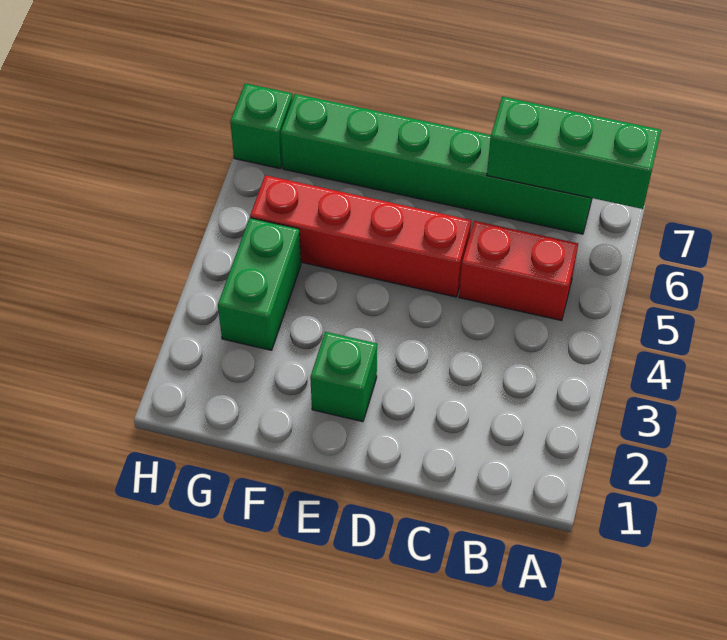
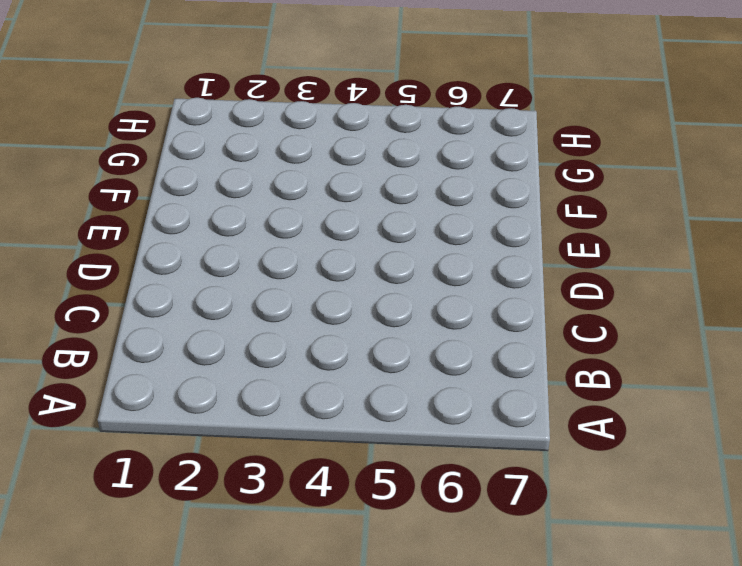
none -> red 1x2 brick [459,221,578,321]
none -> green 1x6 brick [281,94,592,234]

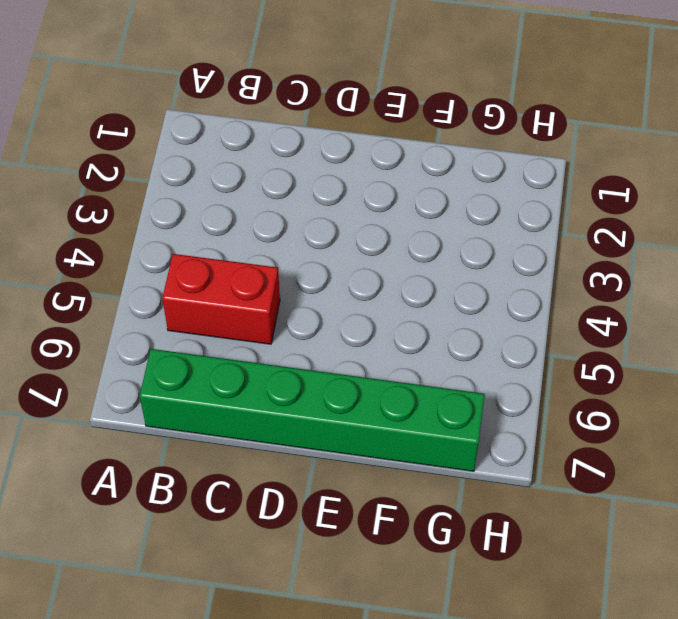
none -> red 1x4 brick [250,175,471,297]
none -> green 1x1 brick [310,332,377,422]

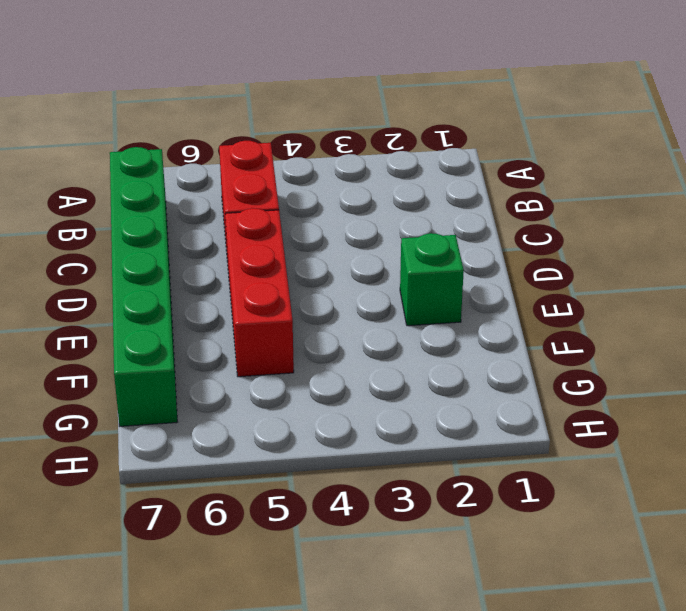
red 1x3 brick [225,208,294,377] -> red 1x4 brick [250,175,471,297]
none -> green 1x2 brick [218,218,301,350]
none -> green 1x1 brick [230,83,293,169]

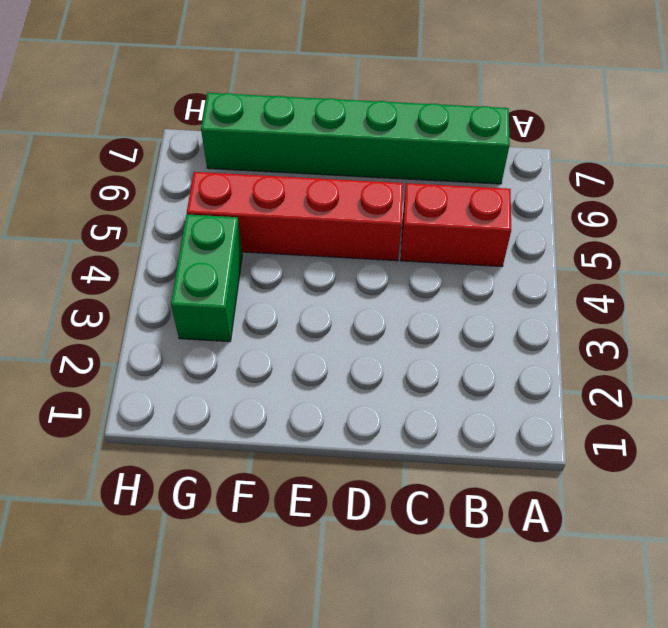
none -> green 1x1 brick [310,332,377,422]
none -> green 1x1 brick [230,83,293,169]

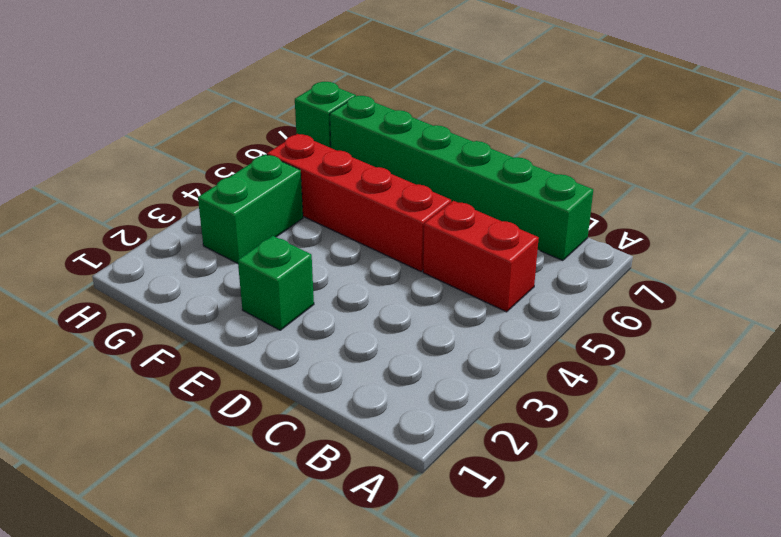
none -> green 1x3 brick [487,97,661,209]

